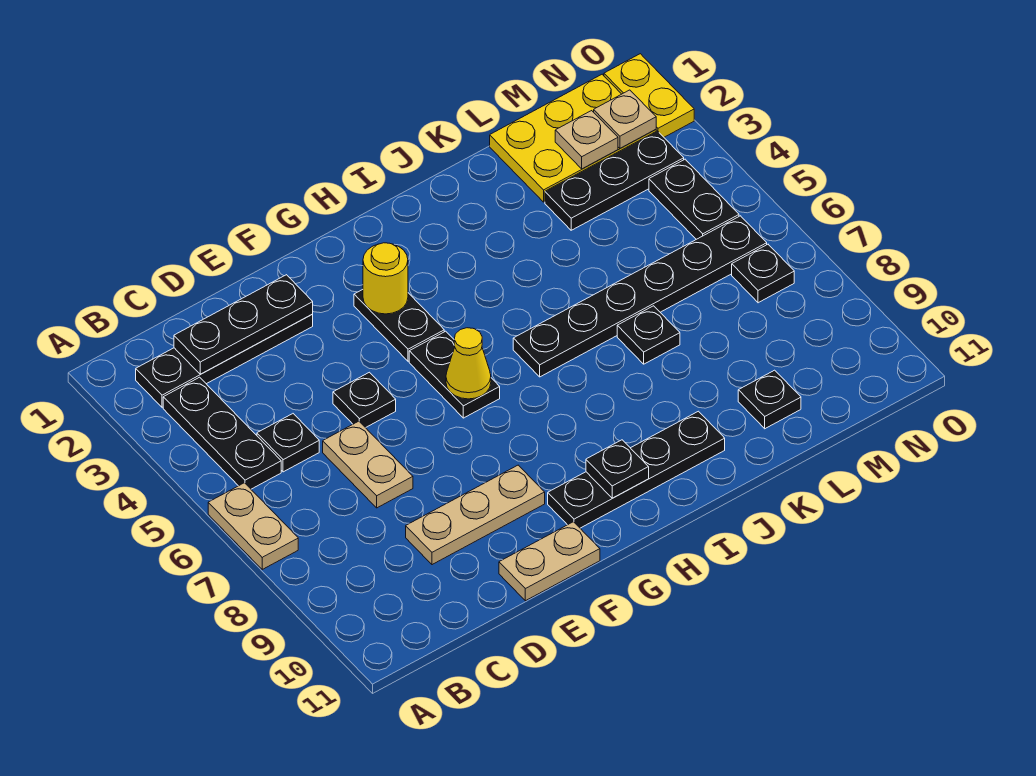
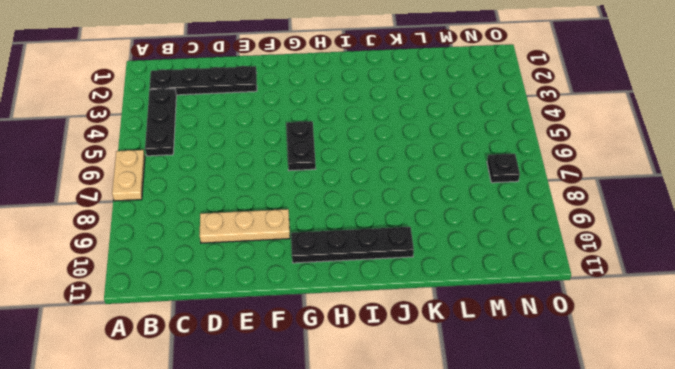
none -> black 1x1 plate [257,414,319,472]
none -> tan 1x2 plate [323,421,413,508]
none -> black 1x1 plate [333,372,396,428]

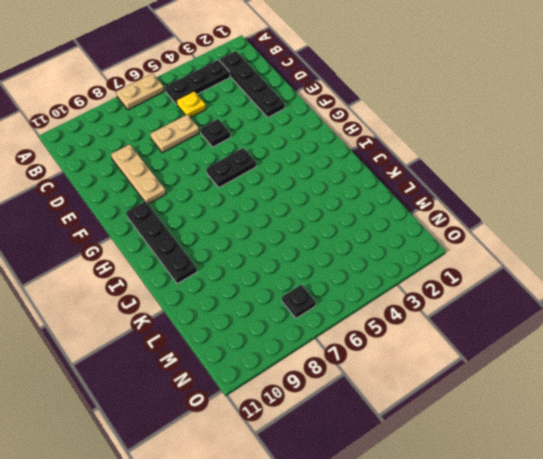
yellow 1x1 plate [177,91,206,118] -> black 1x1 plate [257,414,319,472]
none -> tan 1x2 plate [499,522,600,601]
none -> black 1x2 plate [354,290,444,361]
none -> black 1x6 plate [513,216,767,377]

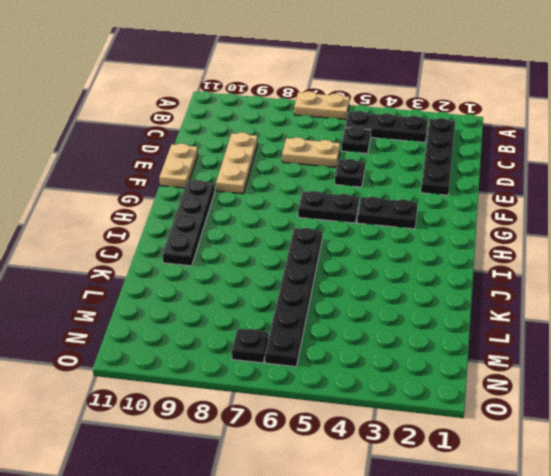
none -> black 1x1 plate [617,306,680,364]
none -> yellow 2x3 plate [490,74,656,202]
none -> black 1x3 plate [545,131,684,230]

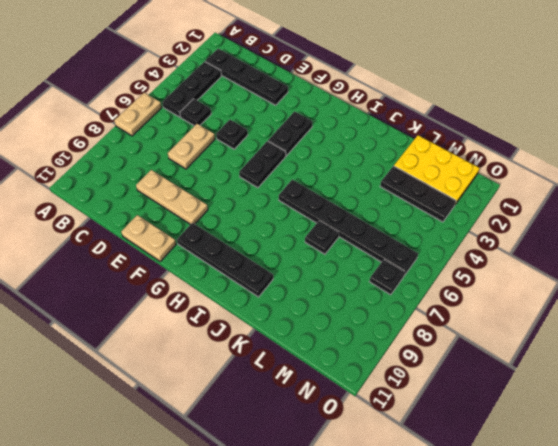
none -> black 1x1 plate [738,370,801,429]
none -> black 1x2 plate [649,159,739,239]
none -> yellow 1x2 plate [604,54,694,137]

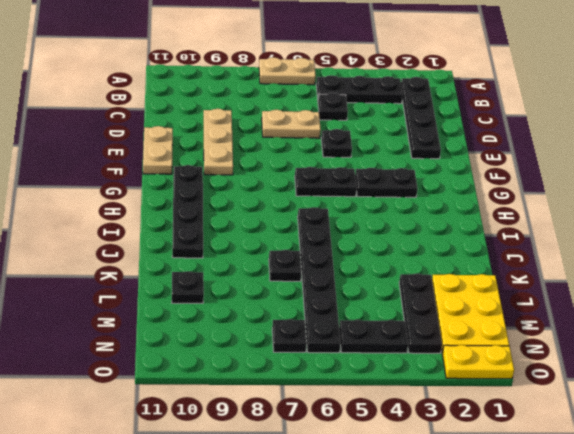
none -> black 1x3 plate [174,275,313,374]
none -> yellow 1x1 round brick [363,243,408,314]
none -> yellow 1x1 cone [446,328,491,399]

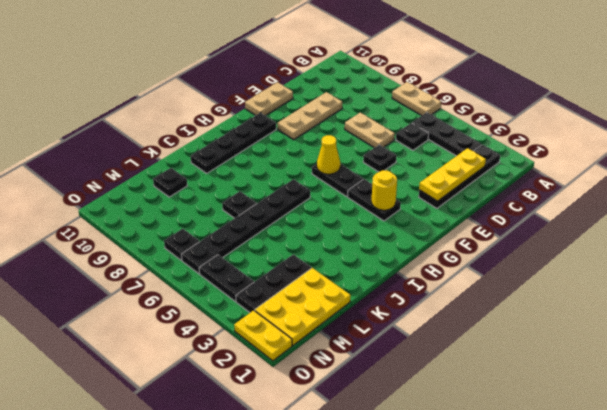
yellow 1x3 plate [419,148,486,201] -> black 1x3 plate [174,275,313,374]
none -> black 1x1 plate [586,440,649,498]
none -> tan 1x1 plate [555,111,618,169]
none -> tan 1x1 plate [594,90,656,148]

